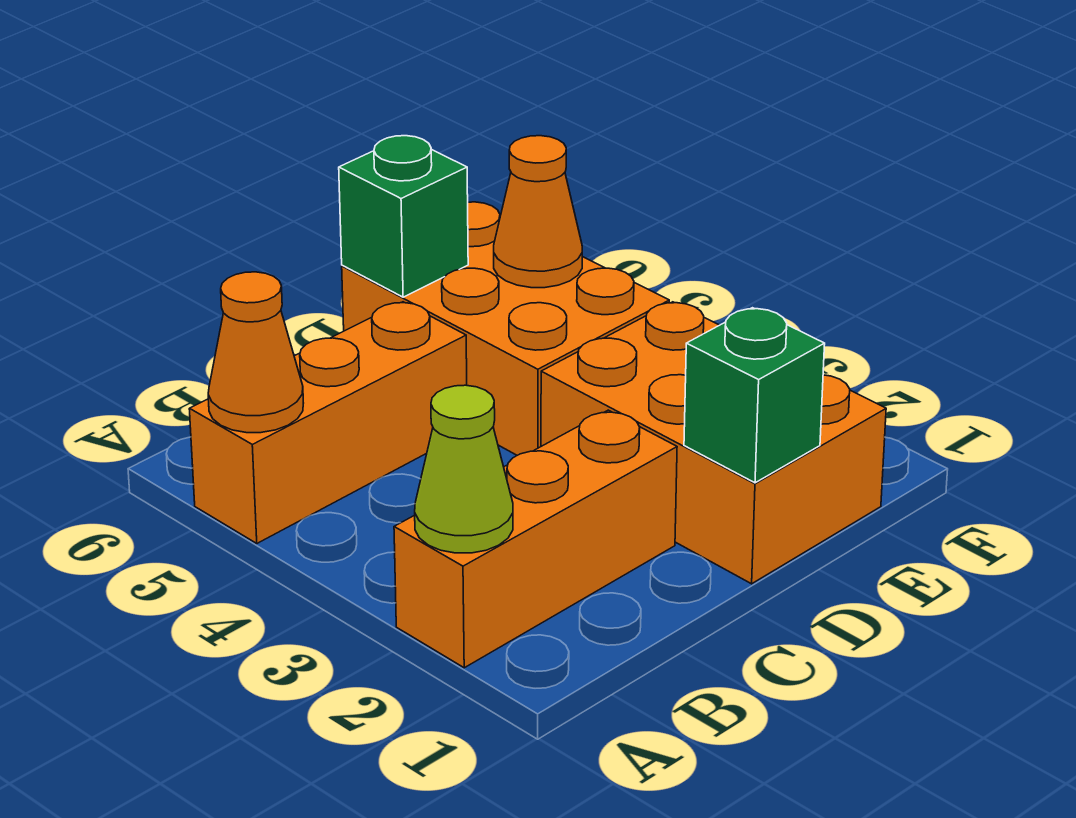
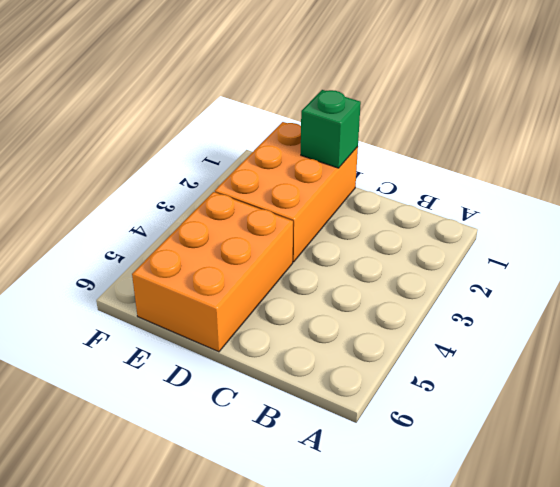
none -> orange 1x3 brick [394,410,677,668]
none -> orange 1x3 brick [189,302,467,544]

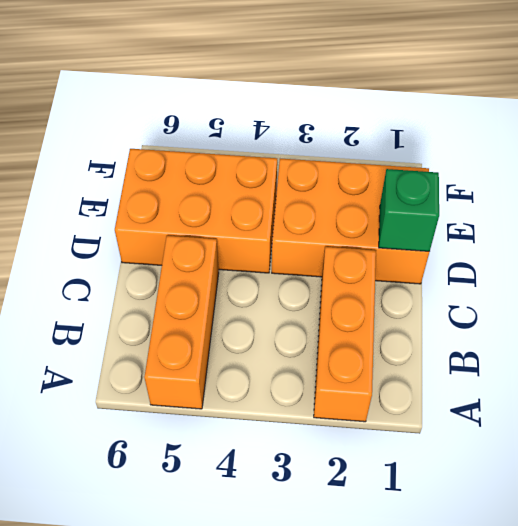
none -> lime 1x1 cone [415,385,513,553]
none -> orange 1x1 cone [208,272,303,433]

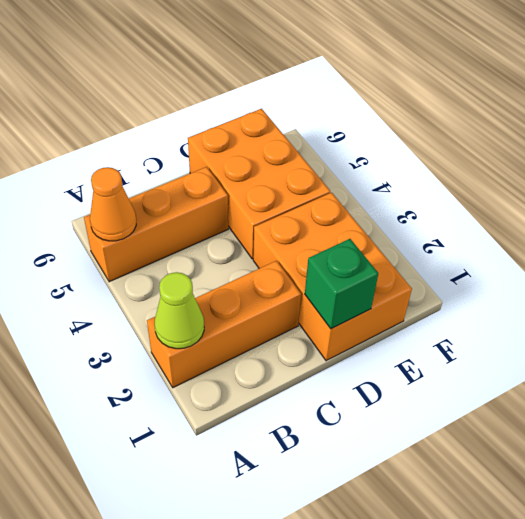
none -> green 1x1 brick [339,136,468,297]
none -> orange 1x1 cone [494,136,582,288]

